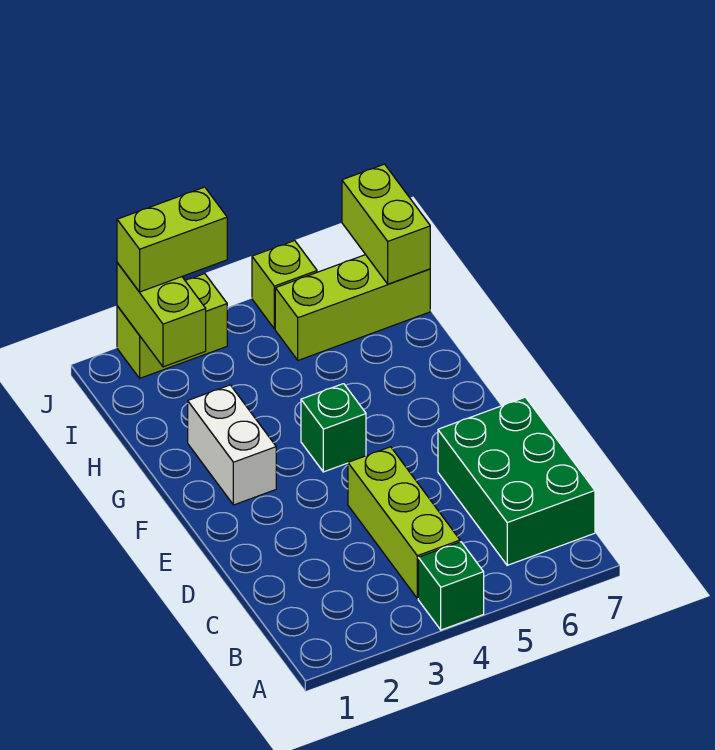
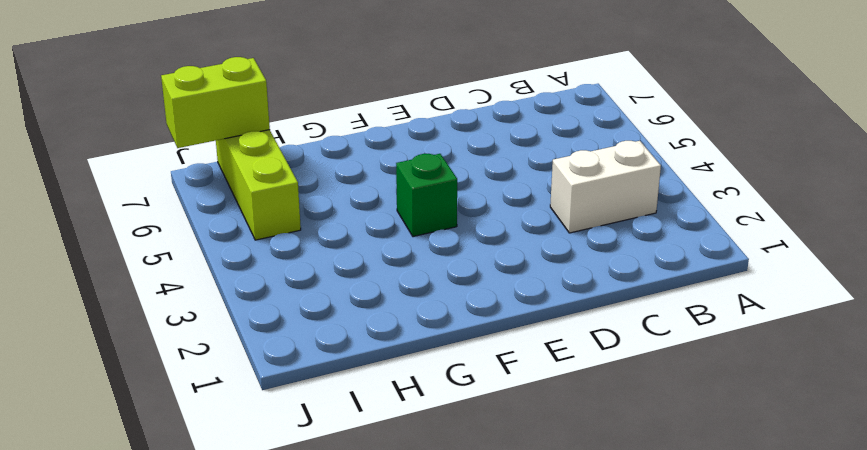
white 1x2 brick [550,141,661,233] -> white 1x2 brick moved to [188,385,276,505]
none -> green 1x1 brick [418,542,484,630]
none -> lime 1x3 brick [348,447,460,598]

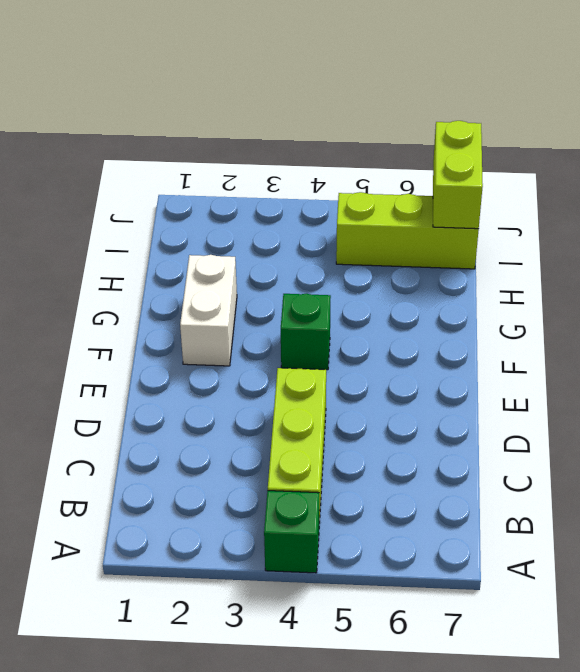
none -> green 2x3 brick [438,397,595,565]
none -> lime 1x2 brick [117,274,227,378]

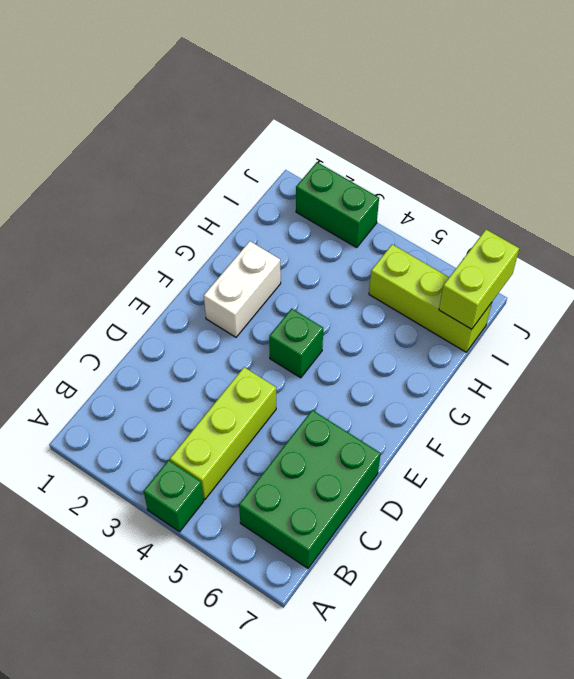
green 1x2 brick [296,162,379,247] -> lime 1x2 brick [117,274,227,378]
none -> lime 1x1 brick [252,240,317,329]
none -> lime 1x2 brick [117,263,206,367]

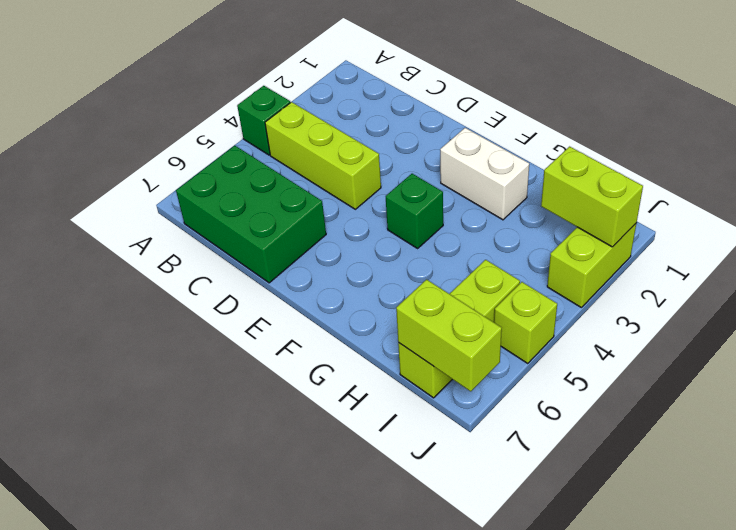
none -> lime 1x2 brick [117,187,227,292]

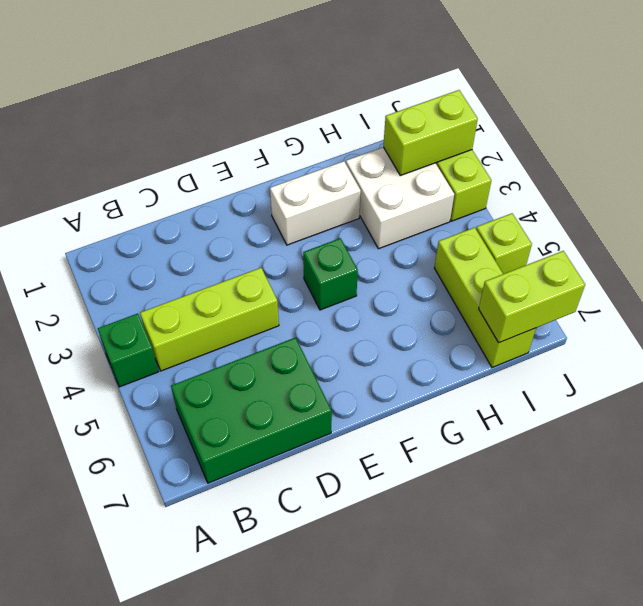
white 2x2 brick [346,147,454,249] -> none
none -> lime 1x2 brick [117,187,227,292]

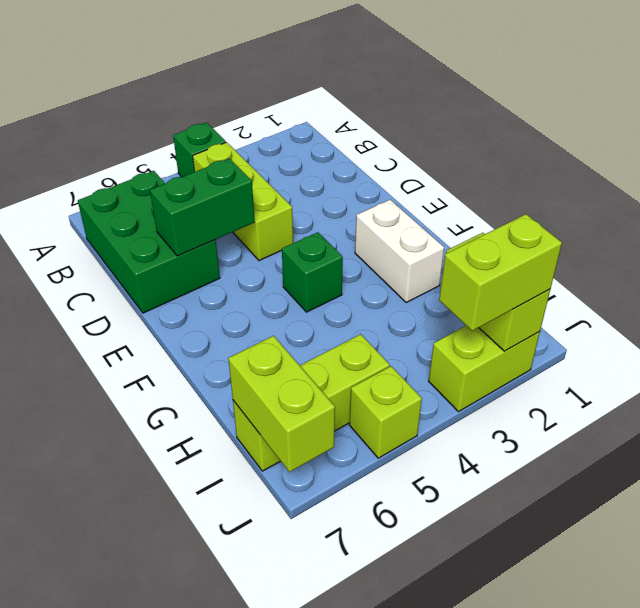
green 1x2 brick [150,158,255,256] -> none

